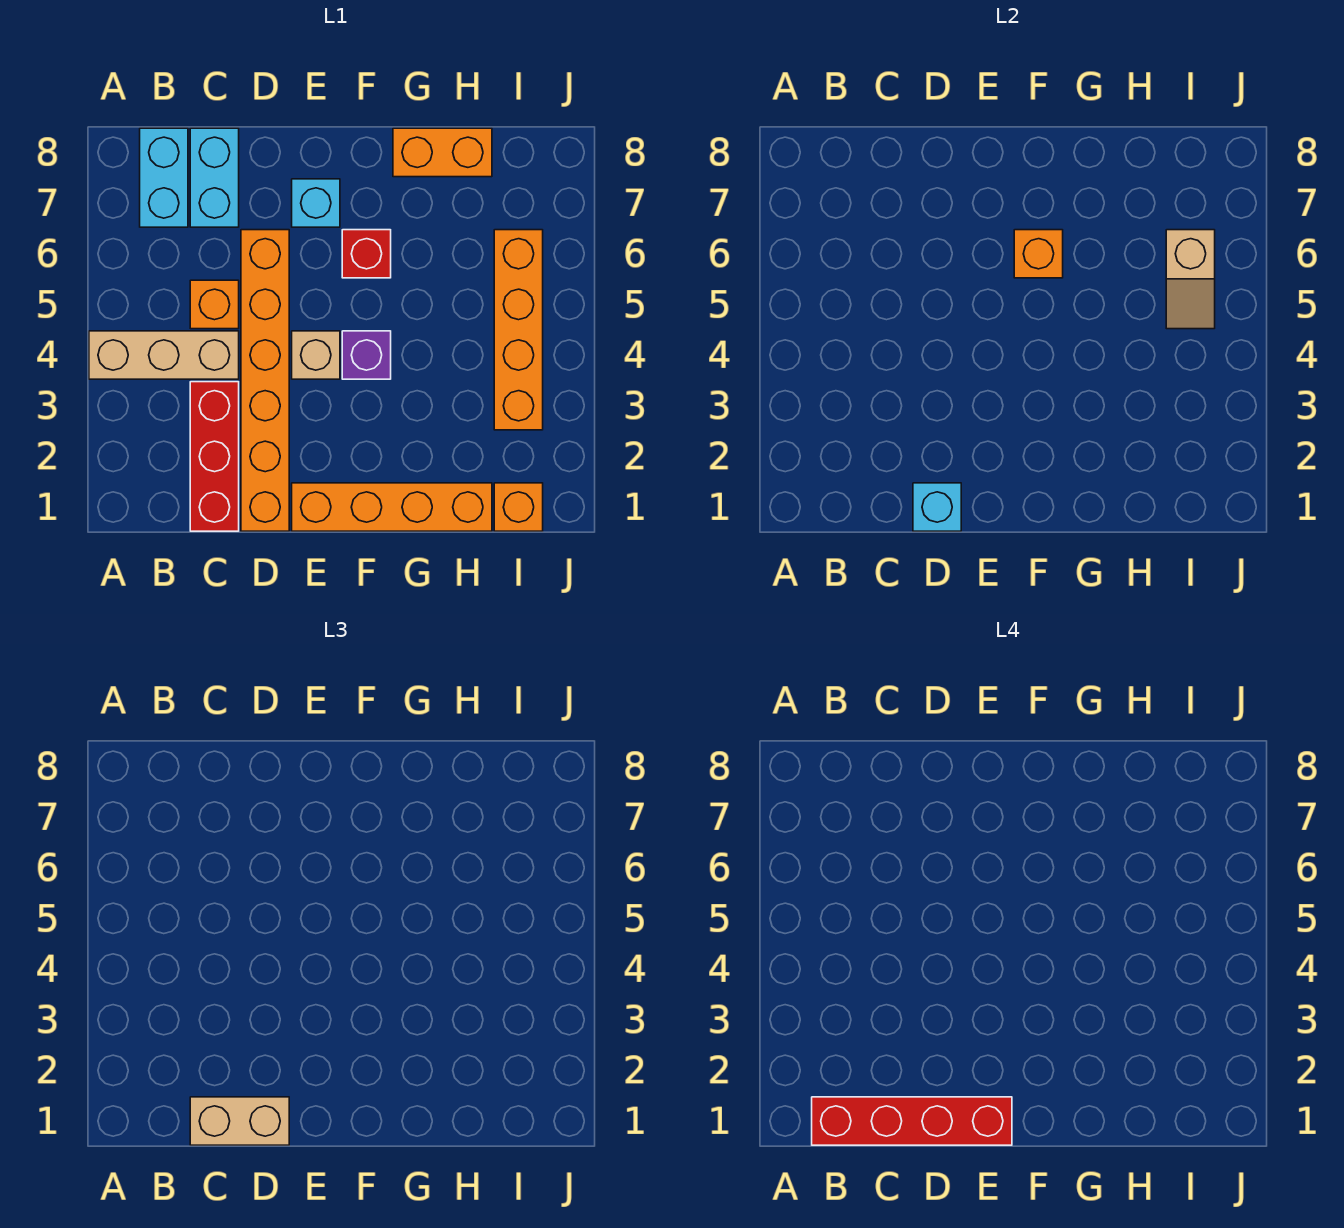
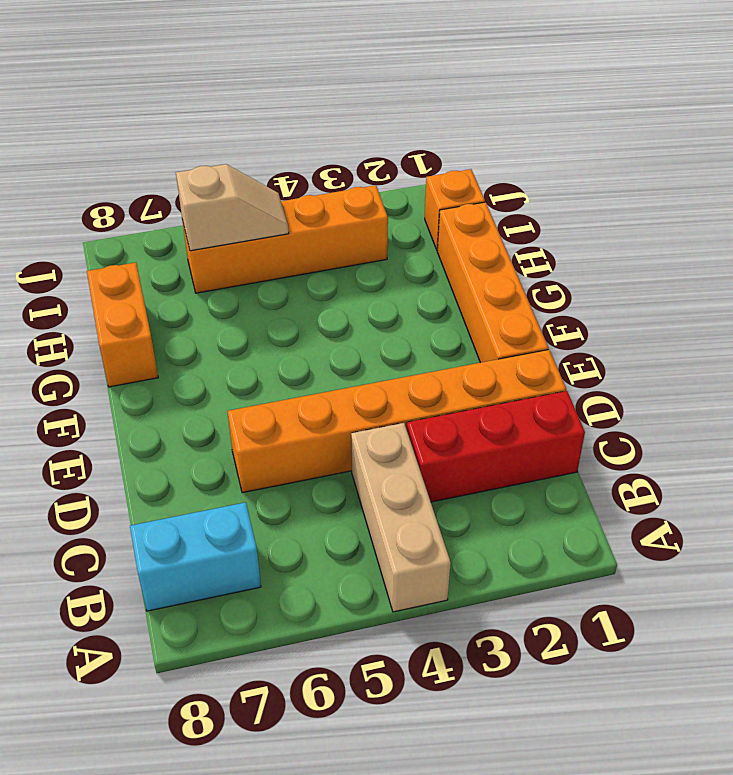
none -> orange 1x1 brick [190,280,239,329]
none -> cyan 1x2 brick [190,128,239,227]
none -> tan 1x1 brick [292,331,340,379]

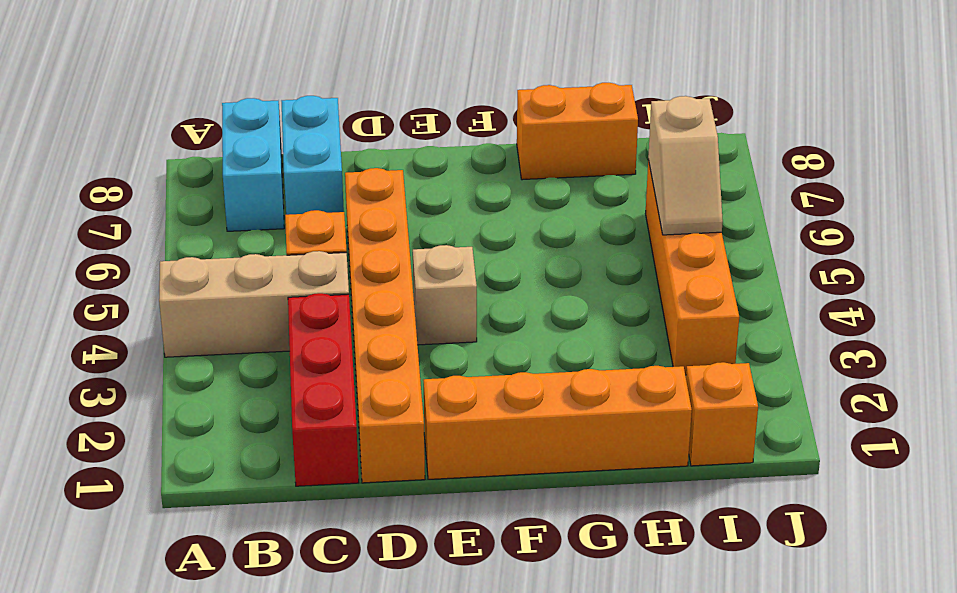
none -> cyan 1x1 brick [292,179,340,227]
none -> purple 1x1 brick [342,331,391,379]
none -> red 1x1 brick [342,230,391,278]

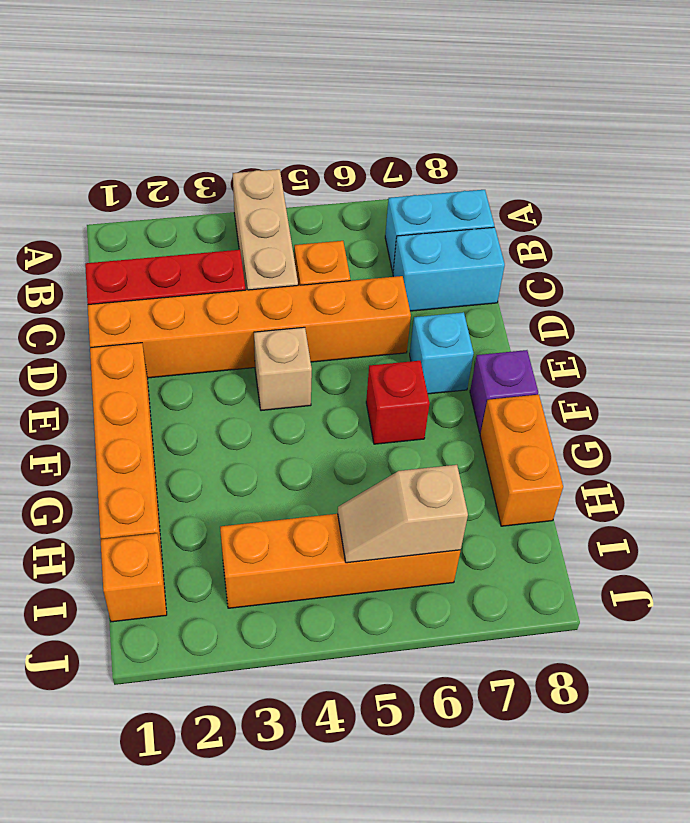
purple 1x1 brick [470,350,538,433] -> purple 1x1 brick moved to [342,331,391,379]
none -> cyan 1x1 brick [913,483,961,531]
none -> orange 1x1 brick [1014,230,1063,278]
none -> tan 1x2 brick [190,1097,289,1145]

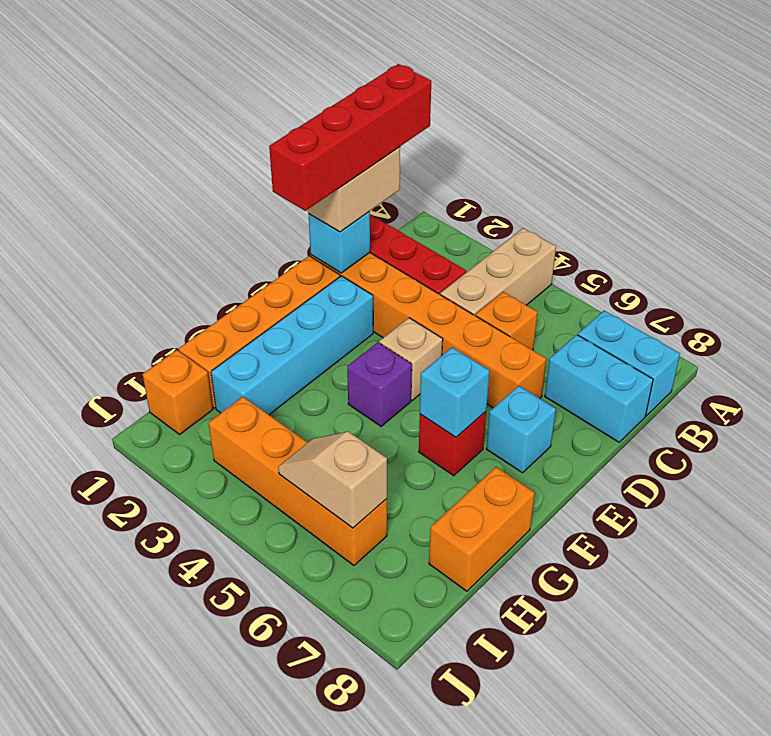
cyan 1x4 brick [211,276,373,415] -> none
cyan 1x1 brick [420,347,489,437] -> orange 1x1 brick [1014,230,1063,278]

